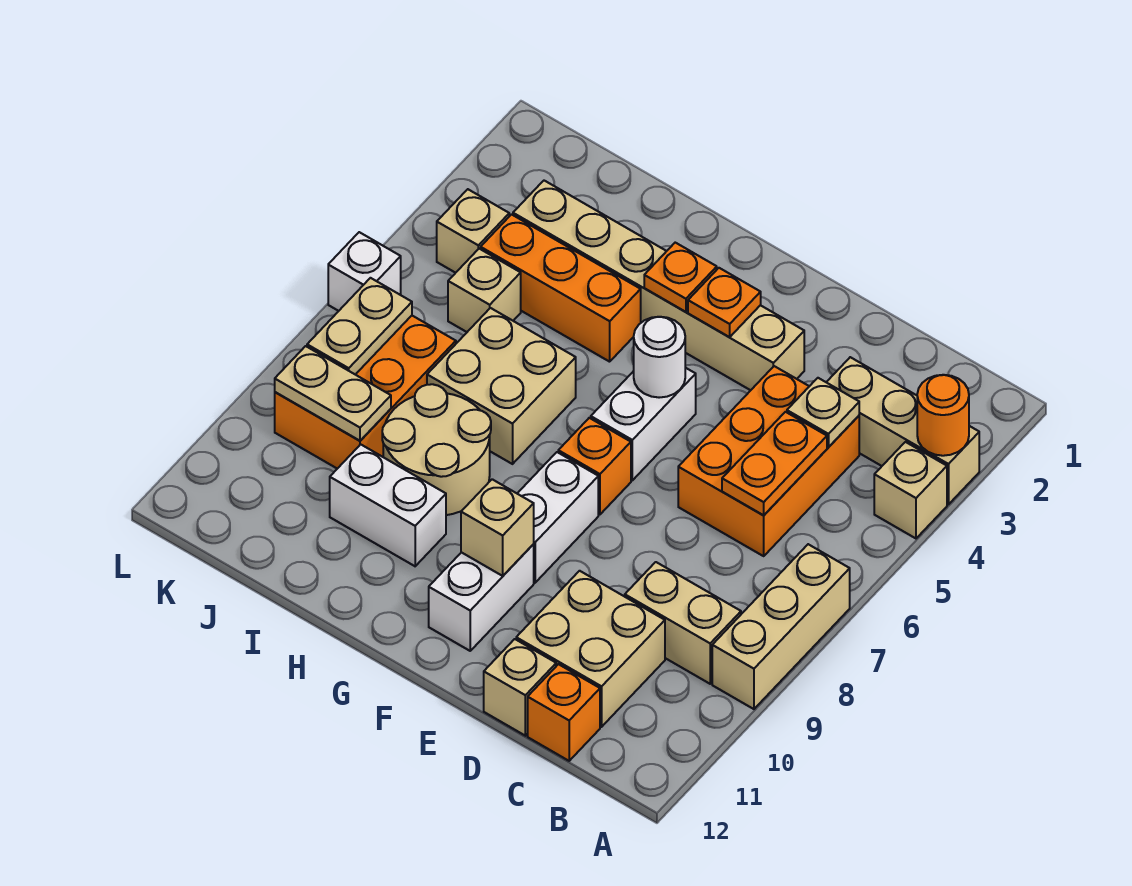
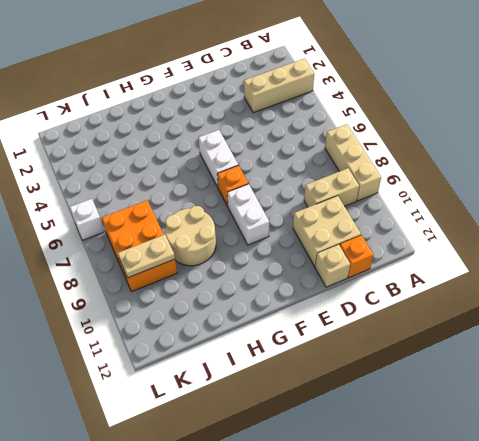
none -> tan 1x1 brick [874,442,947,538]
none -> orange 2x3 brick [678,366,859,556]
none -> tan 1x6 brick [513,181,804,390]
none -> white 1x2 brick [429,544,534,651]

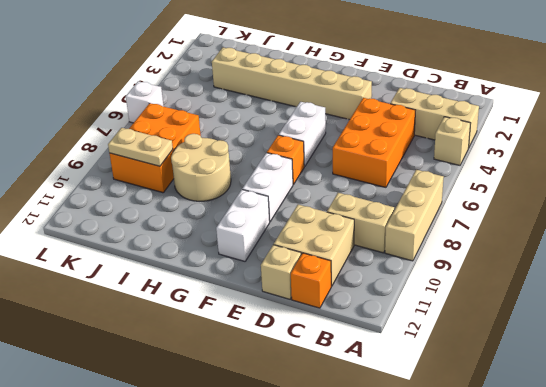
none -> orange 1x3 brick [481,215,641,362]
none -> tan 2x2 brick [427,308,576,464]
none -> white 1x2 brick [330,444,446,566]
none -> tan 1x1 brick [448,249,521,332]

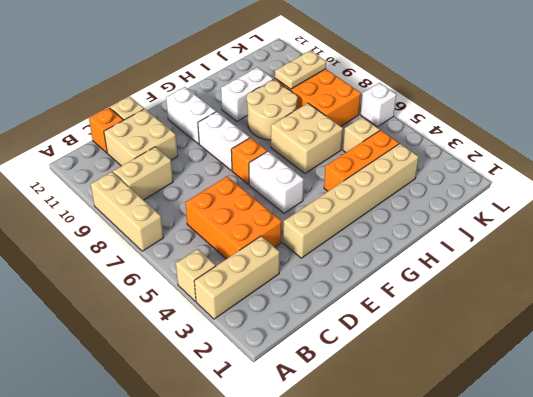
none -> tan 1x1 brick [437,189,509,273]
none -> orange 1x1 round brick [917,375,969,456]
none -> tan 1x1 plate [787,378,859,447]
none -> orange 1x2 plate [722,412,827,515]

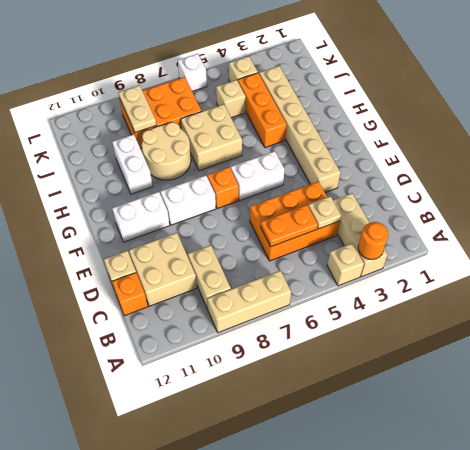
none -> orange 1x1 plate [688,268,761,337]
none -> white 1x1 round brick [634,317,685,398]
none -> tan 1x1 brick [461,479,534,576]
none -> orange 1x1 plate [644,243,717,312]

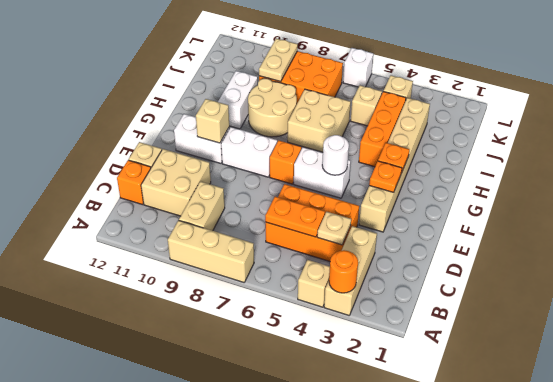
none -> tan 1x2 plate [307,278,412,375]

